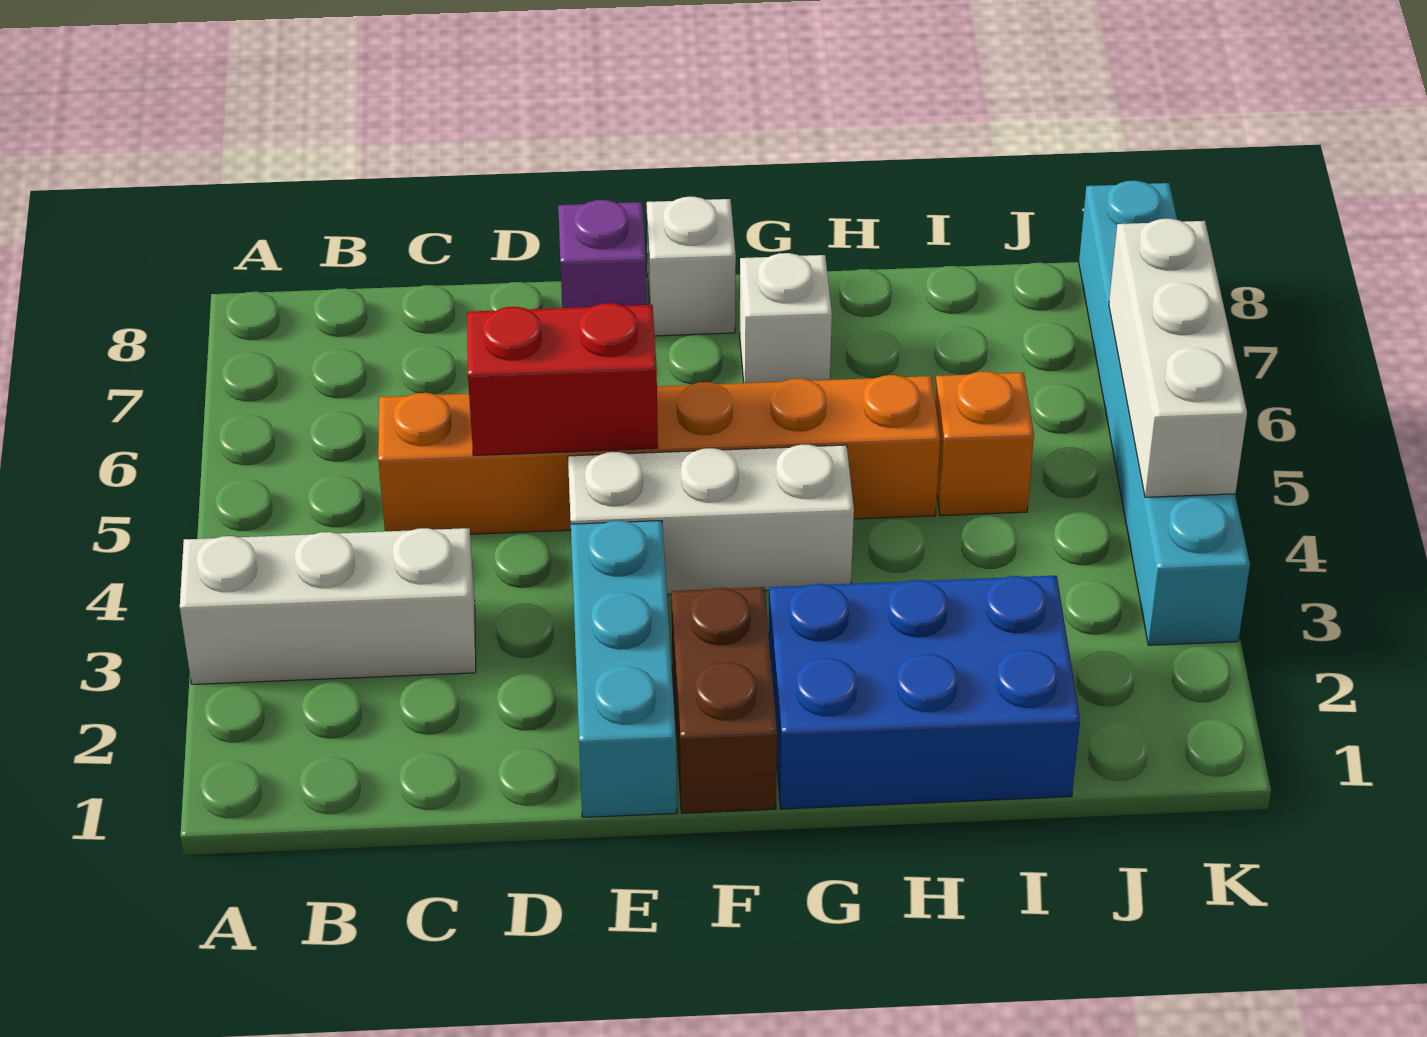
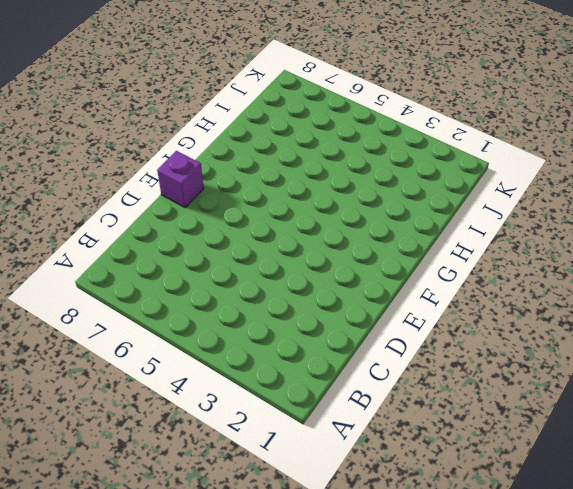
none -> white 1x3 brick [180,528,476,684]
none -> orange 1x6 brick [378,375,940,534]
none -> cyan 1x3 brick [571,521,677,817]

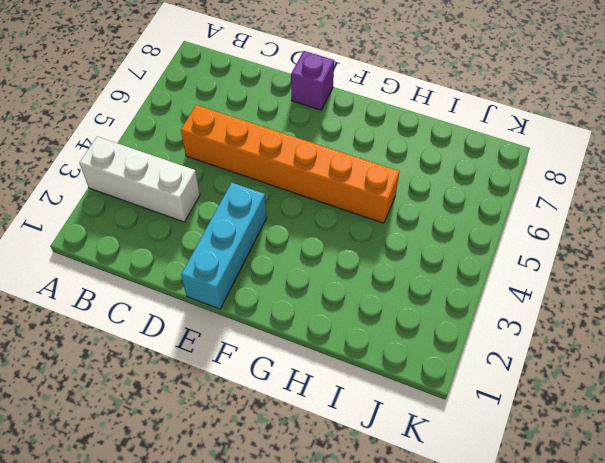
none -> white 1x3 brick [568,445,854,594]
none -> brown 1x2 brick [671,587,777,813]
none -> white 1x1 brick [647,197,736,336]

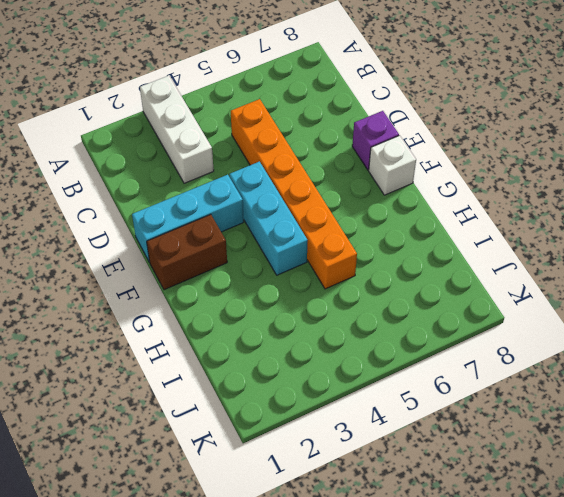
cyan 1x3 brick [229,162,308,275] -> white 1x3 brick [568,445,854,594]
none -> blue 2x3 brick [769,576,1080,809]
none -> white 1x1 brick [740,253,832,383]
none -> orange 1x1 brick [935,371,1034,516]

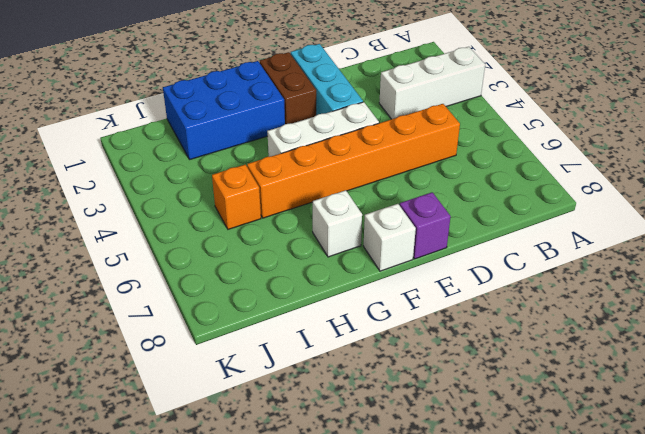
none -> cyan 1x6 brick [1079,181,1250,645]
none -> red 1x2 brick [467,303,658,455]
none -> white 1x3 brick [1109,219,1247,497]

